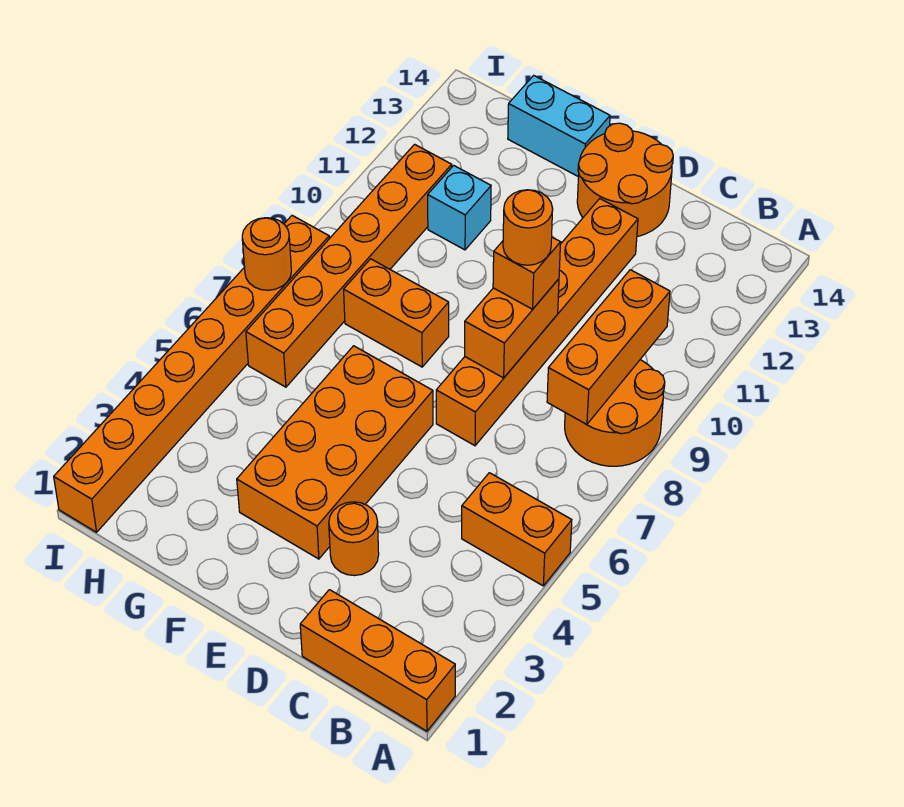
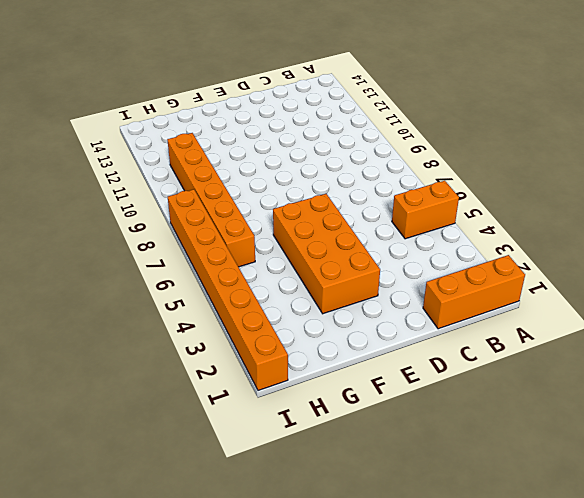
none -> orange 2x2 round brick [565,360,665,466]
none -> orange 1x1 round brick [329,502,379,576]
none -> orange 1x6 brick [436,199,638,446]

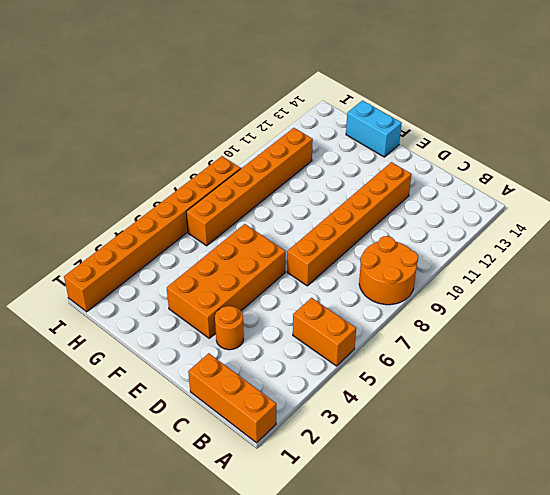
none -> orange 2x2 round brick [577,123,673,237]
none -> orange 1x2 brick [344,259,449,367]
none -> cyan 1x1 brick [428,165,491,250]

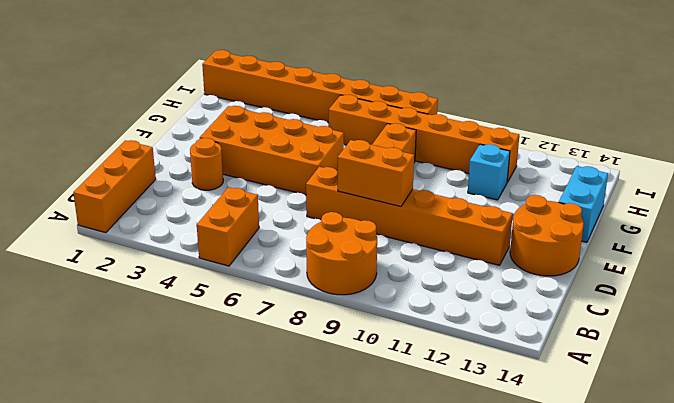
none -> orange 1x3 brick [547,270,670,425]
none -> orange 1x1 round brick [242,218,291,290]
none -> orange 1x1 brick [493,237,561,309]

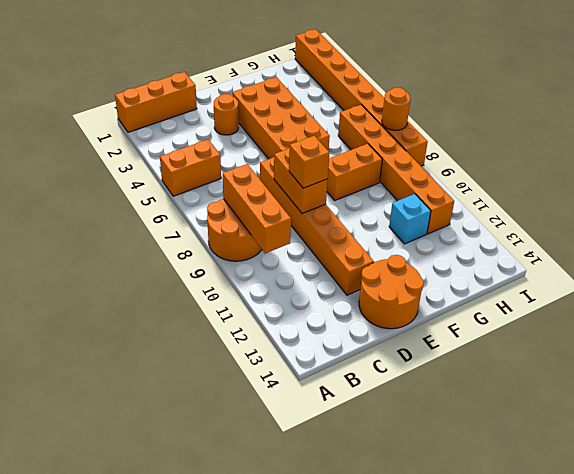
none -> cyan 1x2 brick [508,75,610,177]
none -> orange 1x1 round brick [503,190,553,265]

